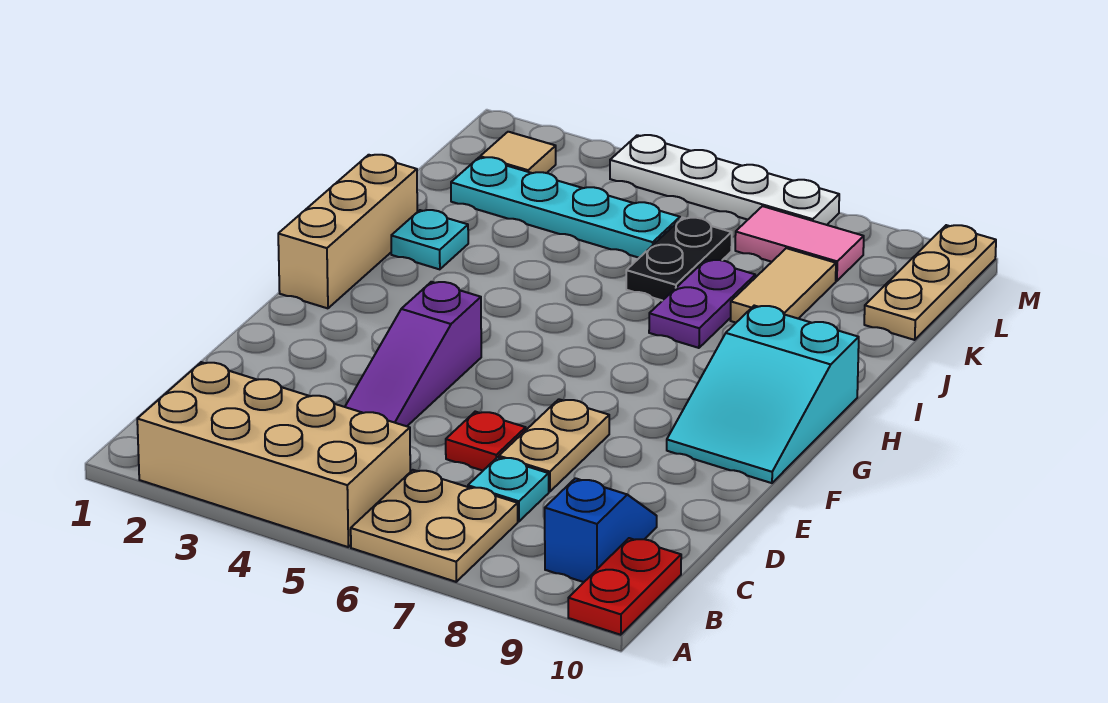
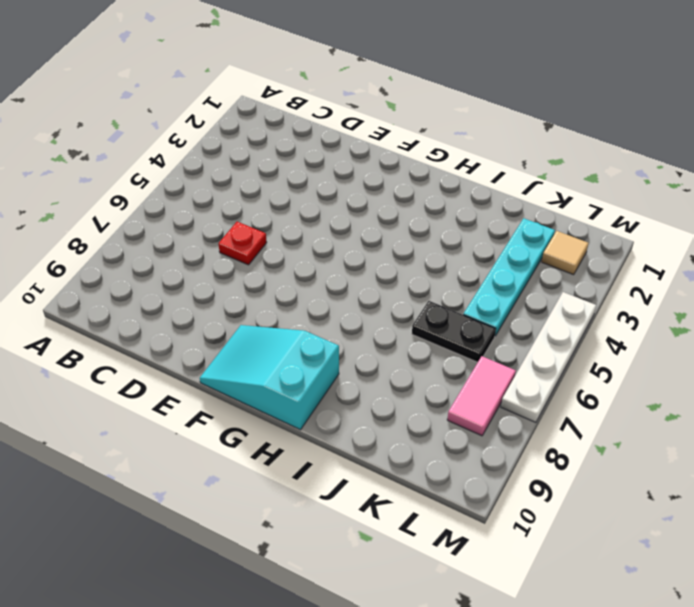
none -> tan 2x4 brick [137,362,410,547]
none -> tan 2x2 plate [351,470,518,582]
none -> red 1x2 plate [568,538,681,635]

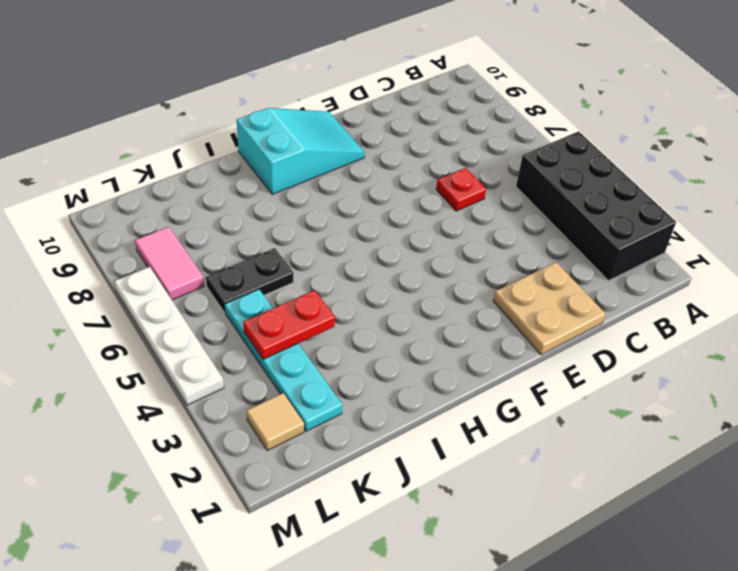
black 2x4 brick [516,131,676,281] -> tan 2x4 brick [137,362,410,547]
tan 2x2 plate [493,262,605,355] -> tan 2x2 plate moved to [351,470,518,582]
red 1x2 plate [243,290,335,359] -> red 1x2 plate moved to [568,538,681,635]
none -> blue 1x2 slope [545,478,657,582]
none -> cyan 1x1 plate [468,457,549,521]
none -> purple 1x3 slope [345,282,481,426]

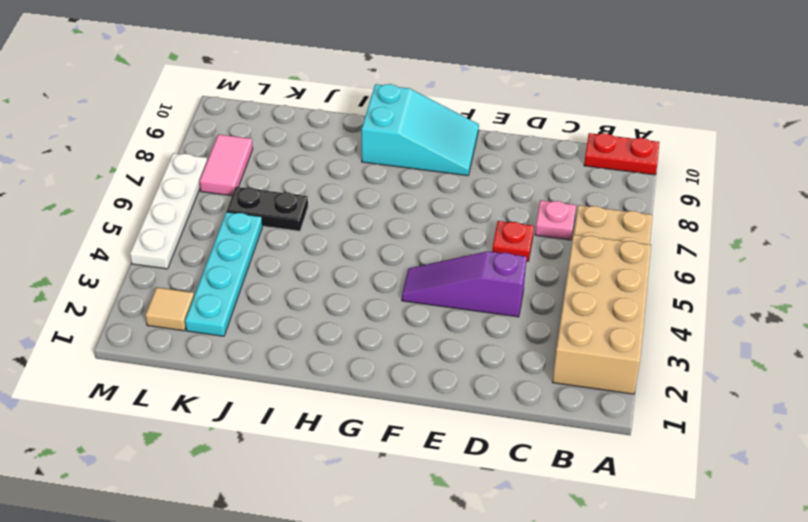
pink 1x1 plate [535,200,576,240] -> cyan 1x1 plate [468,457,549,521]
purple 1x3 slope [402,251,527,317] -> purple 1x3 slope turned to [345,282,481,426]
none -> blue 1x2 slope [545,478,657,582]
none -> tan 1x2 plate [499,399,609,492]
none -> tan 1x3 brick [278,155,417,308]

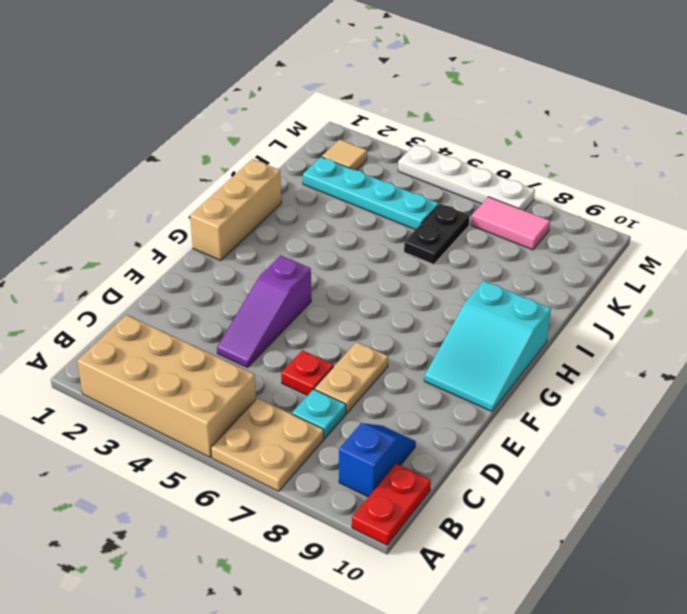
none -> cyan 1x1 plate [391,210,468,269]
none -> purple 1x2 plate [649,260,755,348]
none -> tan 1x2 tile [731,248,836,323]

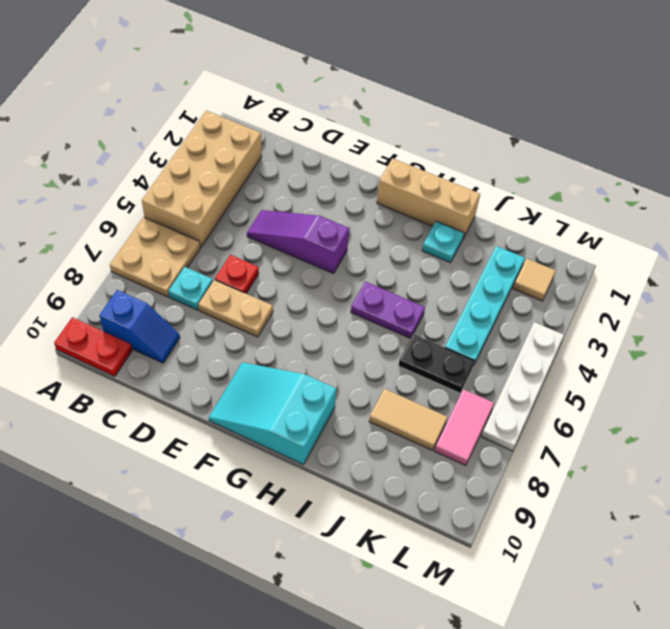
purple 1x2 plate [351,282,425,338] -> purple 1x2 plate moved to [649,260,755,348]
none -> tan 1x3 plate [864,225,996,340]

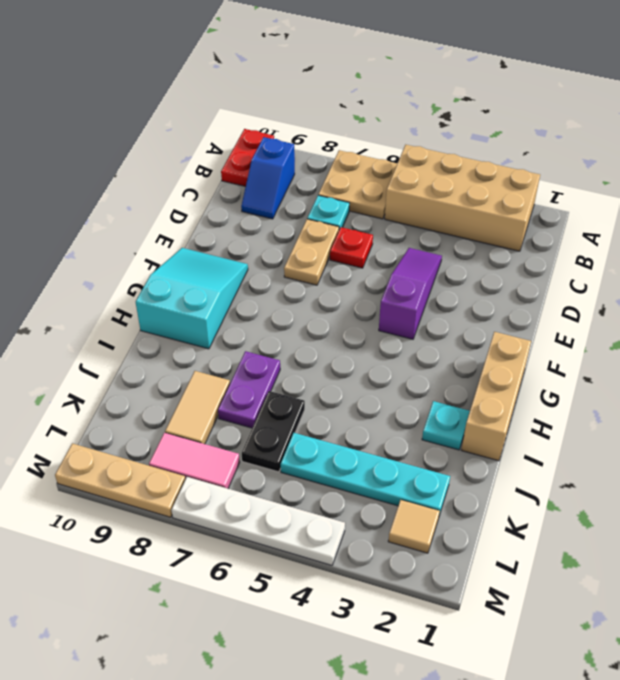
tan 1x3 plate [55,443,185,517] -> tan 1x3 plate turned to [864,225,996,340]

